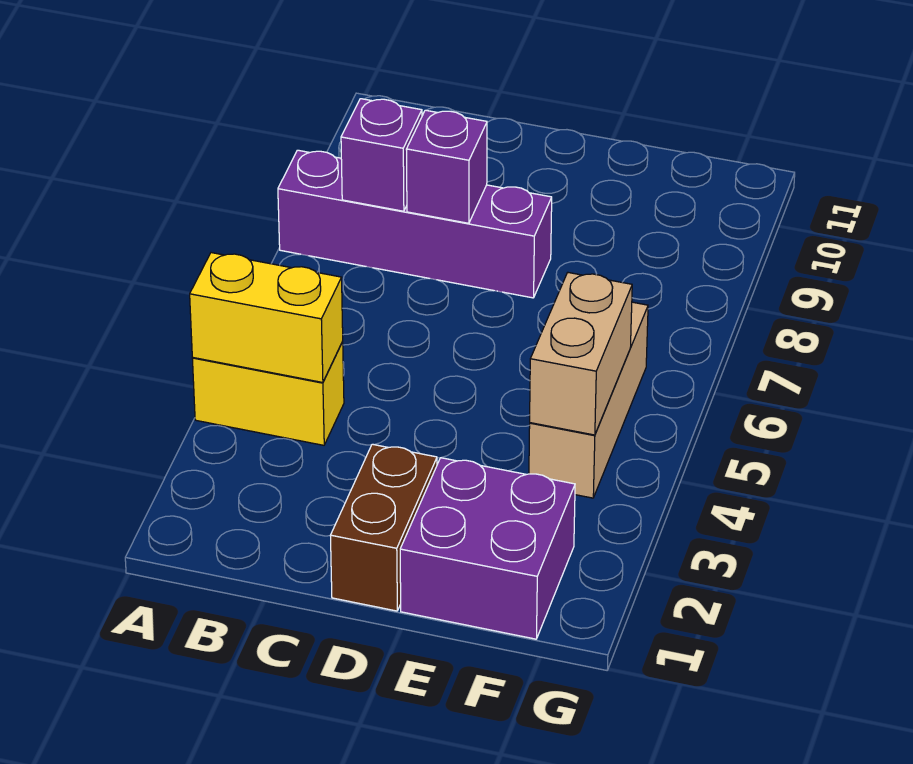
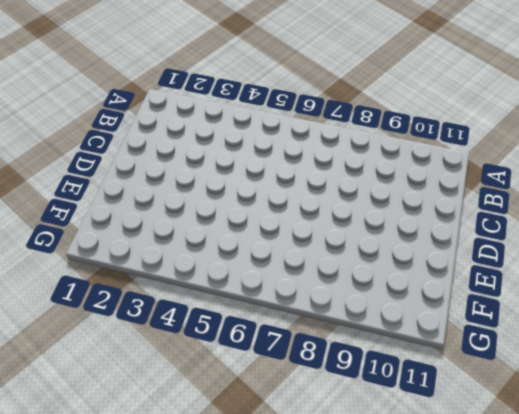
none -> yellow 1x2 brick [192,342,344,445]
none -> purple 1x4 brick [278,150,552,298]

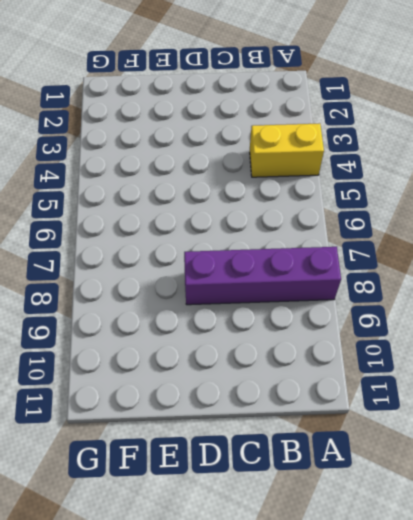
none -> brown 1x2 brick [330,444,437,611]
none -> purple 2x2 brick [400,458,575,639]

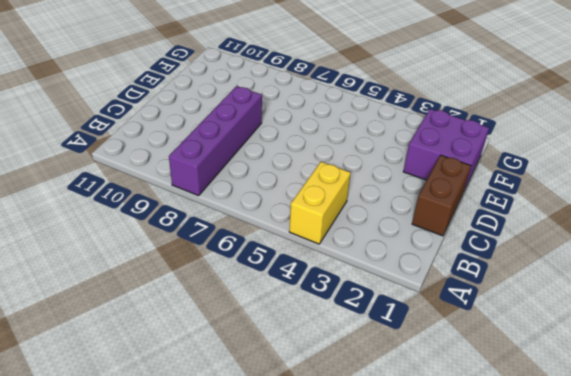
brown 1x2 brick [412,155,471,236] -> brown 1x2 brick turned to [330,444,437,611]
none -> tan 1x3 brick [529,302,648,498]
none -> yellow 1x2 brick [190,253,343,383]

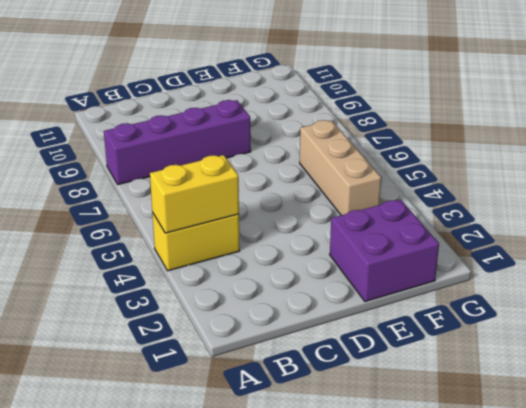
none -> brown 1x2 brick [330,444,437,611]
none -> purple 1x1 brick [341,99,422,211]

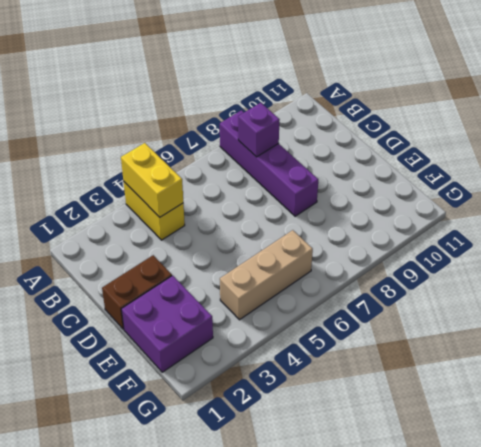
none -> purple 1x1 brick [406,110,487,223]
none -> tan 1x2 brick [530,273,632,435]

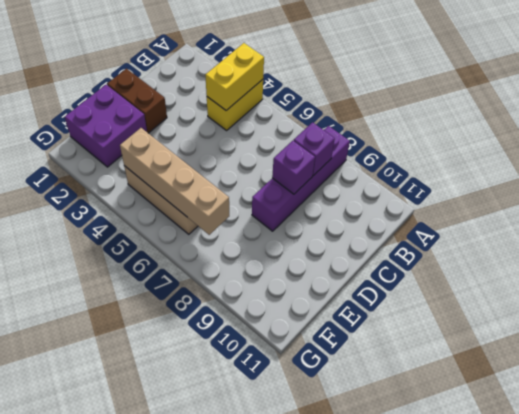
tan 1x4 brick [120,128,229,235] -> tan 1x2 brick [530,273,632,435]

